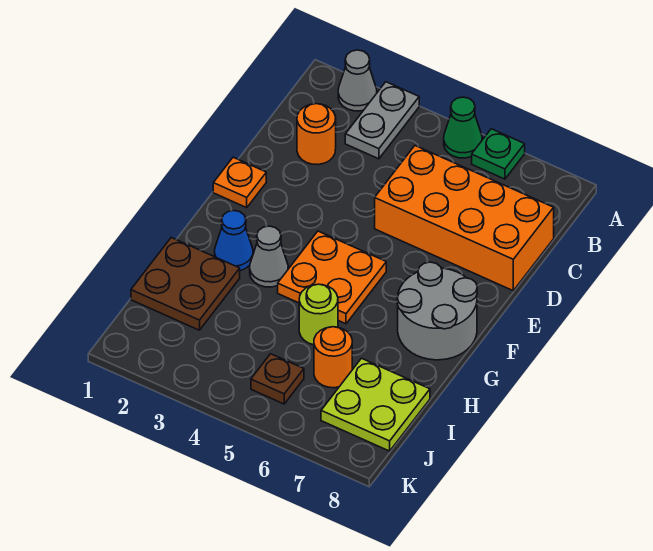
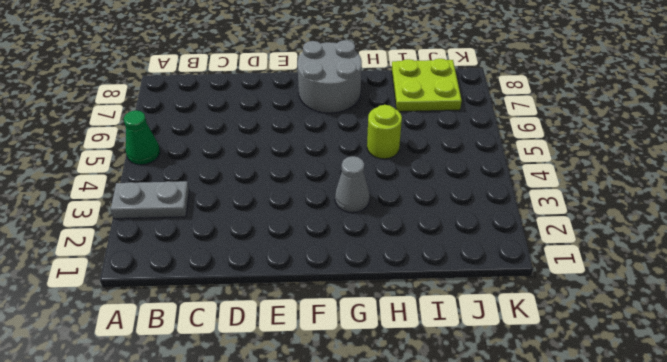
none -> grey 1x1 cone [338,50,377,111]
none -> green 1x1 plate [472,129,525,179]
none -> orange 1x1 round brick [297,104,336,165]

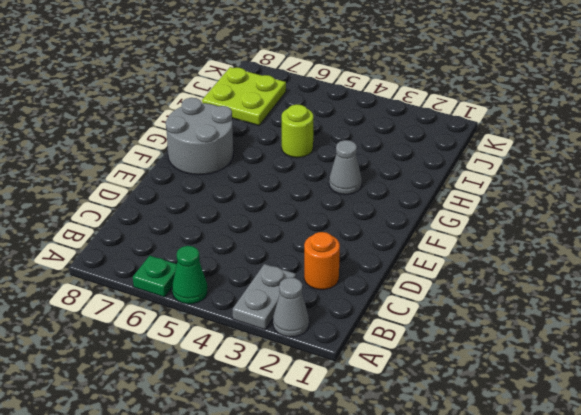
none -> orange 2x4 brick [375,146,554,290]
none -> orange 1x1 plate [213,157,266,208]
none -> orange 2x2 plate [278,231,386,324]

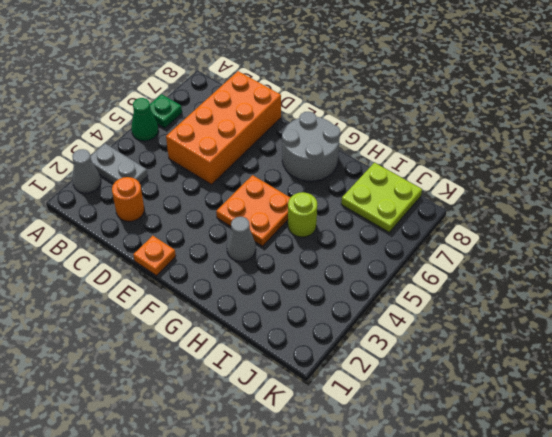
none -> blue 1x1 cone [215,211,253,271]
none -> brown 2x2 plate [131,238,240,330]
none -> orange 1x1 round brick [314,327,352,388]

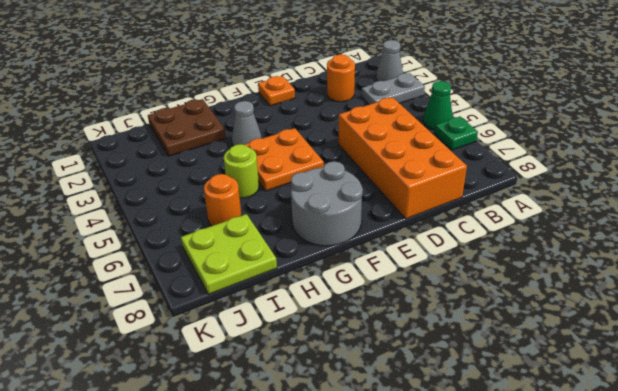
none -> blue 1x1 cone [215,211,253,271]
none -> brown 1x1 plate [251,354,304,404]

